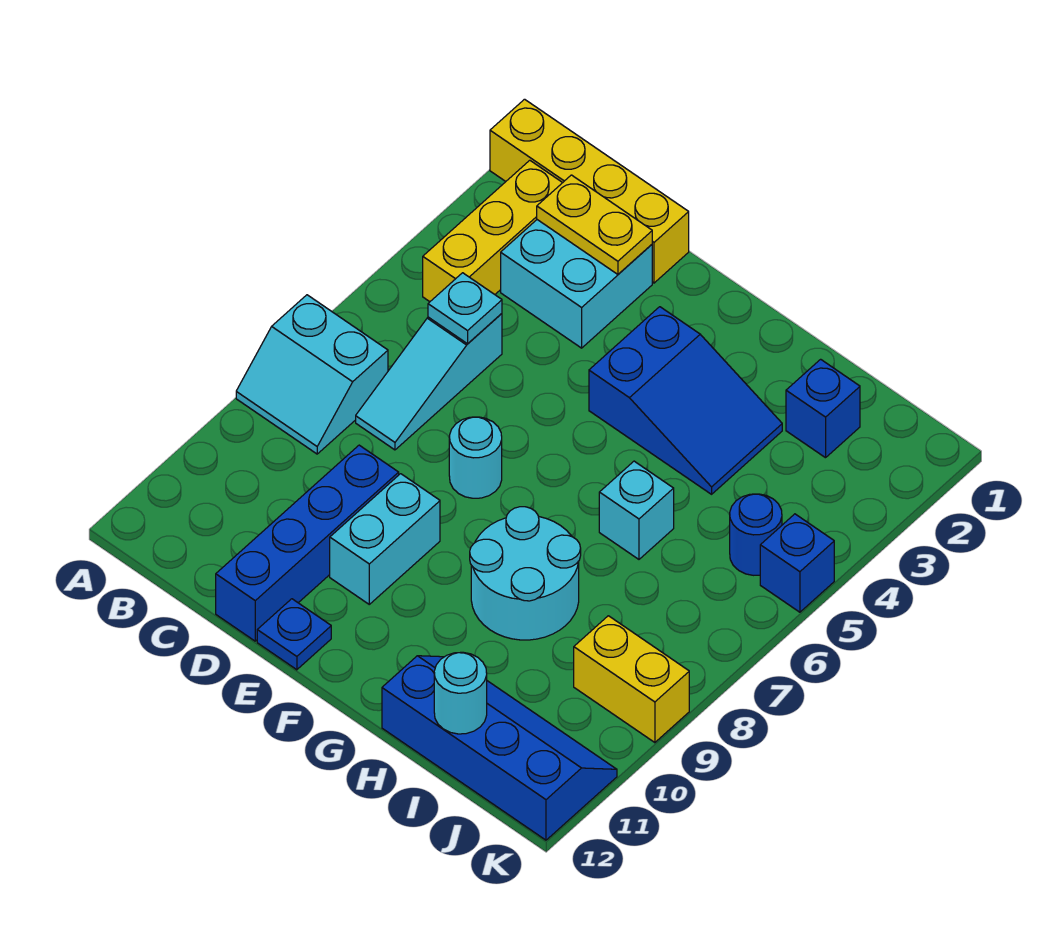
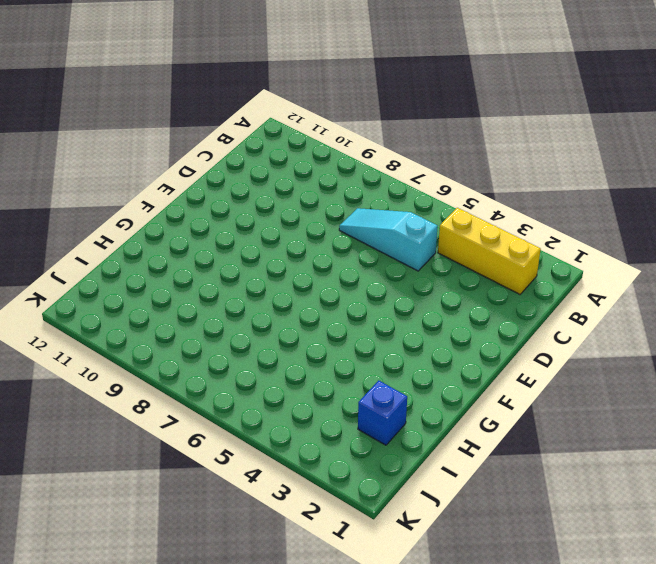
none -> yellow 1x4 brick [490,99,689,283]
none -> cyan 2x2 slope [236,295,388,454]
none -> cyan 2x2 brick [501,220,652,348]

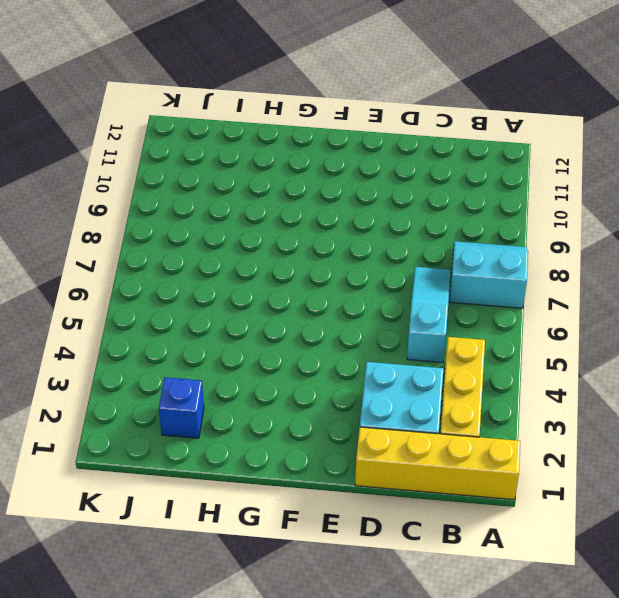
none -> blue 1x4 brick [216,445,399,641]
none -> cyan 1x1 round brick [449,417,502,498]
none -> cyan 1x2 brick [330,474,440,604]

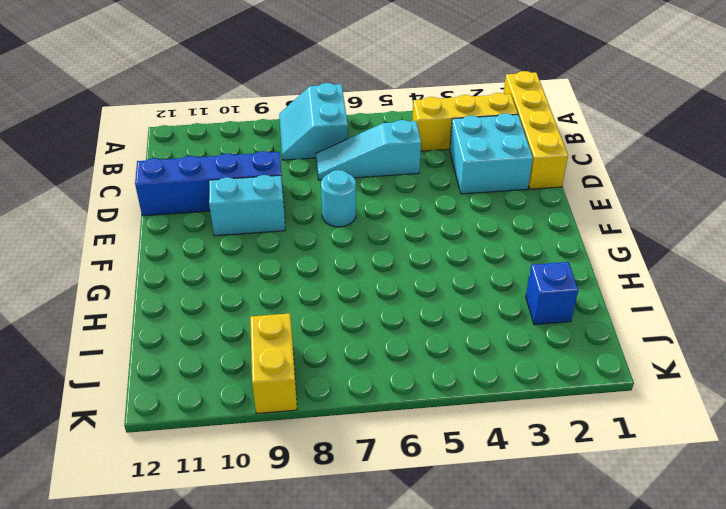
none -> blue 1x1 plate [257,599,331,670]
none -> blue 2x3 slope [589,307,782,494]
none -> cyan 2x2 round brick [470,507,581,640]

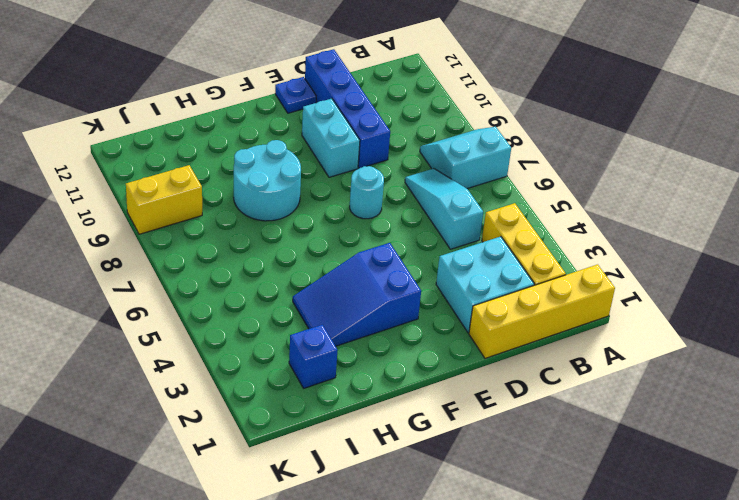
none -> cyan 1x1 brick [599,461,674,559]
none -> blue 2x4 slope [382,656,617,840]
none -> blue 1x1 round brick [730,494,782,575]

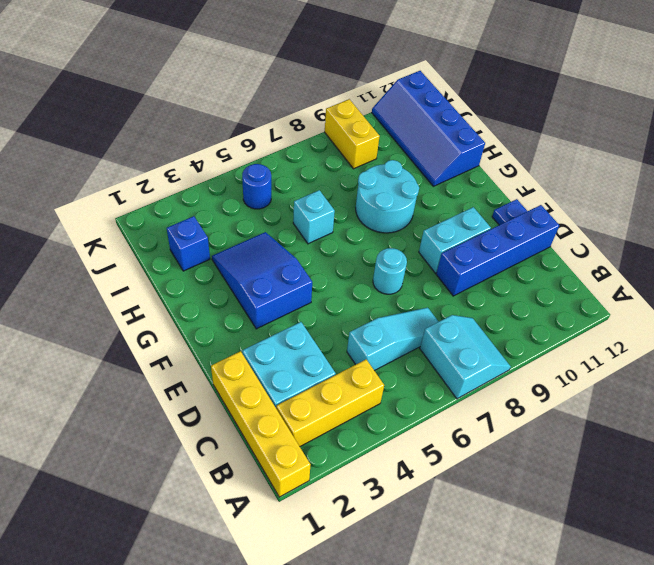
none -> blue 1x1 brick [760,514,834,612]
none -> yellow 1x2 plate [537,175,652,274]
none -> cyan 1x1 plate [428,273,502,344]

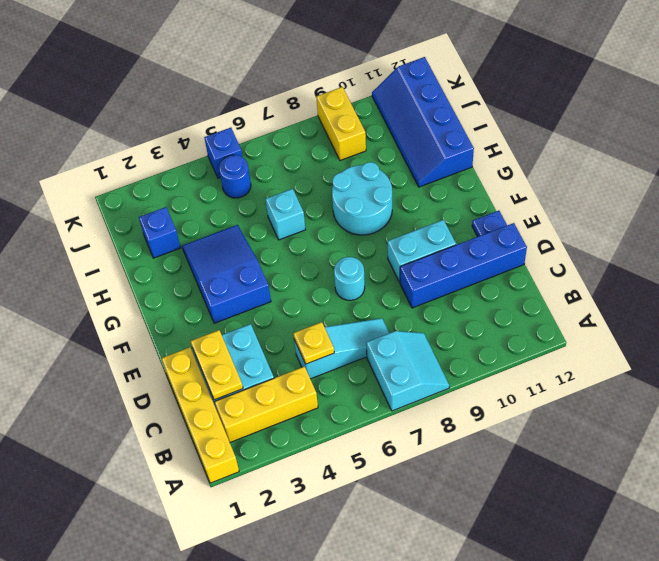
yellow 1x1 plate [293,322,334,364] -> cyan 1x1 plate [428,273,502,344]
none -> cyan 1x1 round brick [434,652,487,734]

